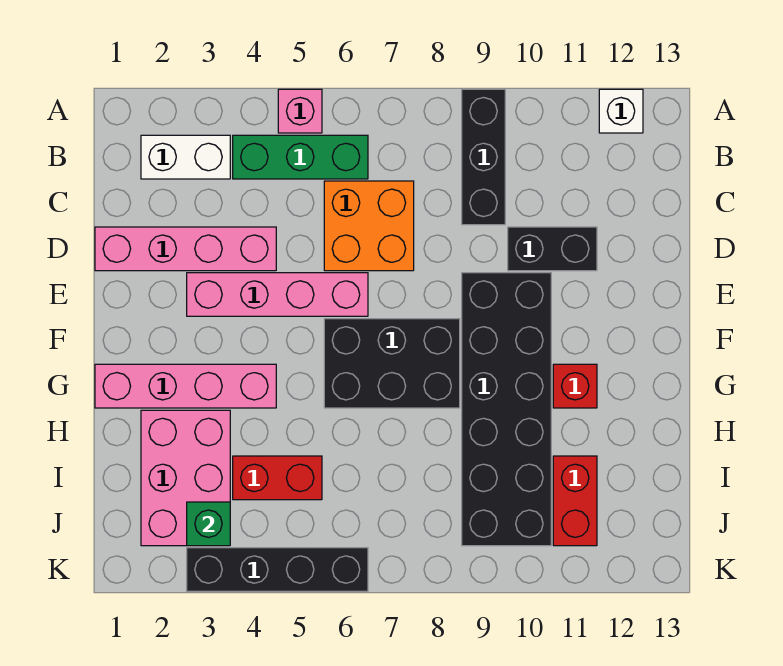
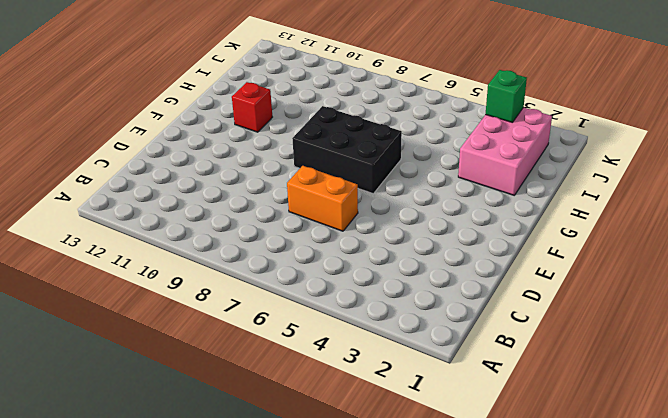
orange 1x2 brick [287,166,358,231] -> orange 2x2 brick [324,181,414,271]
none -> pink 1x1 brick [278,89,322,133]
none -> black 1x3 brick [462,89,505,225]
none -> white 1x1 brick [599,89,643,133]

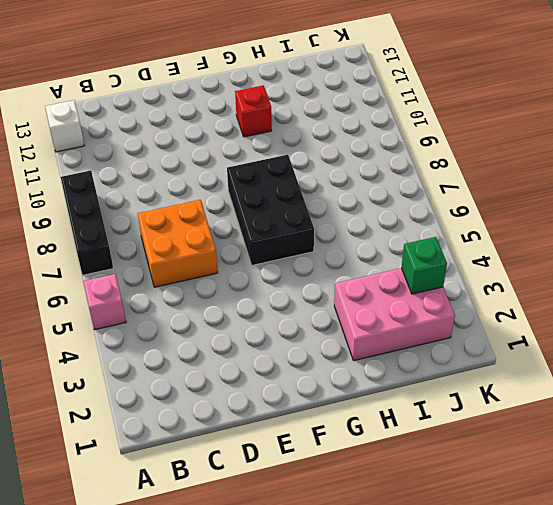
black 1x3 brick [61,171,113,275] -> black 1x3 brick turned to [462,89,505,225]
none -> white 1x2 brick [141,135,230,179]
none -> green 1x3 brick [233,135,368,179]
none -> pink 1x4 brick [95,227,276,271]

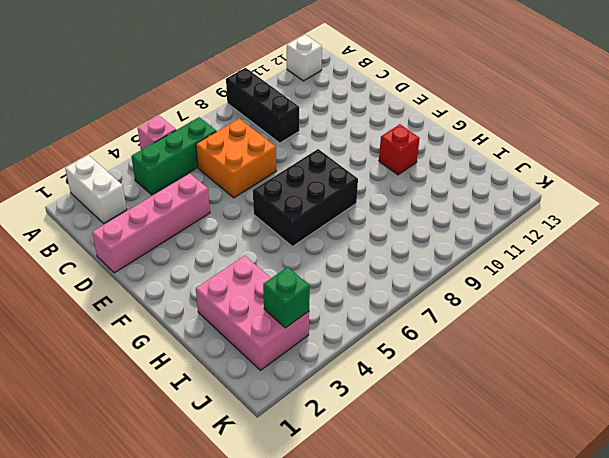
white 1x2 brick [65,155,127,223] -> white 1x2 brick turned to [141,135,230,179]
none -> black 1x2 brick [508,227,597,271]
none -> pink 1x4 brick [187,273,368,316]
none -> black 2x6 brick [462,273,551,546]

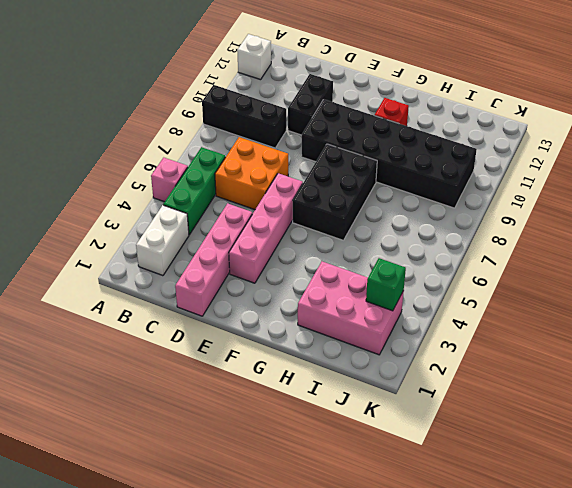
none -> pink 1x4 brick [95,364,276,408]
none -> red 1x2 brick [233,456,322,500]
none -> red 1x2 brick [553,456,597,546]

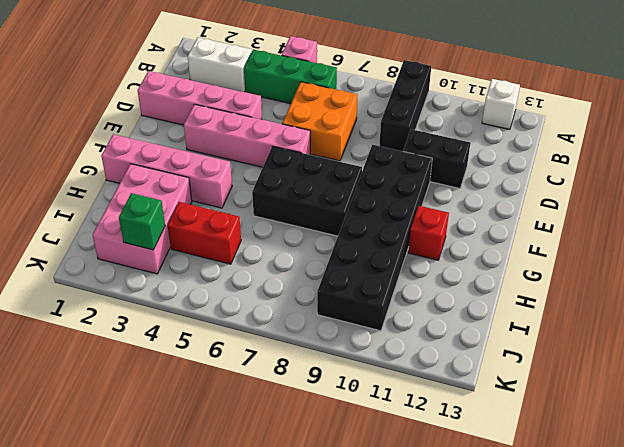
none -> red 1x2 brick [553,456,597,546]
none -> black 1x4 brick [187,548,368,591]

